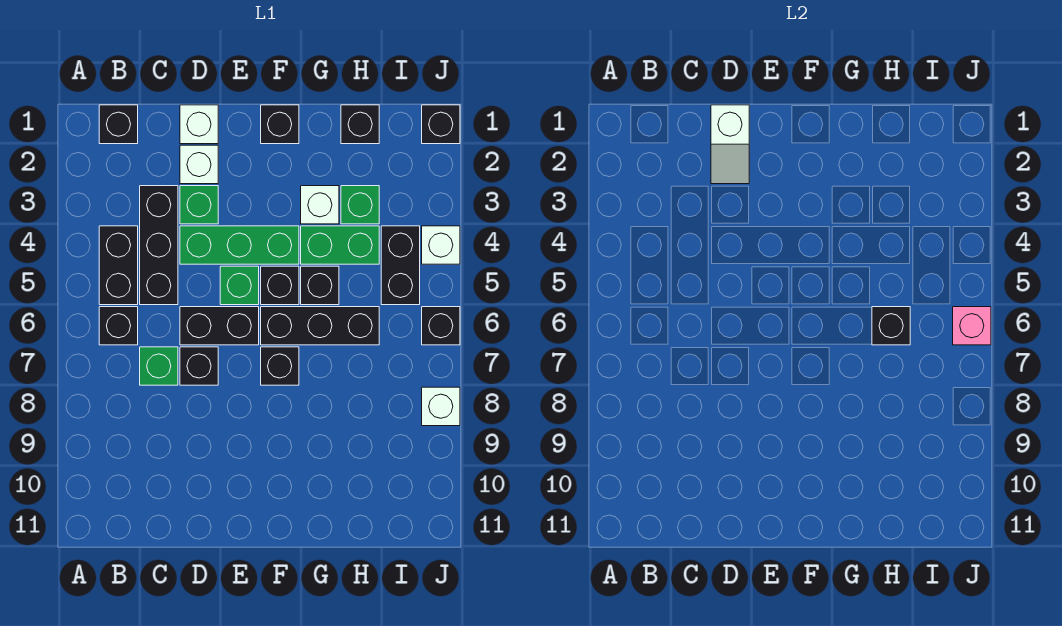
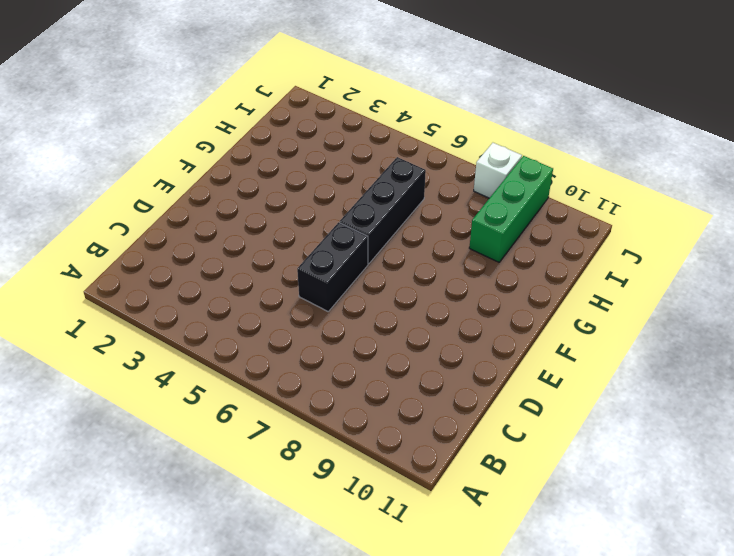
green 1x3 brick [469,156,553,262] -> green 1x3 brick moved to [180,226,299,264]
none -> black 1x1 brick [99,105,138,144]
none -> black 1x2 brick [99,226,138,305]
none -> black 1x1 brick [99,307,138,345]

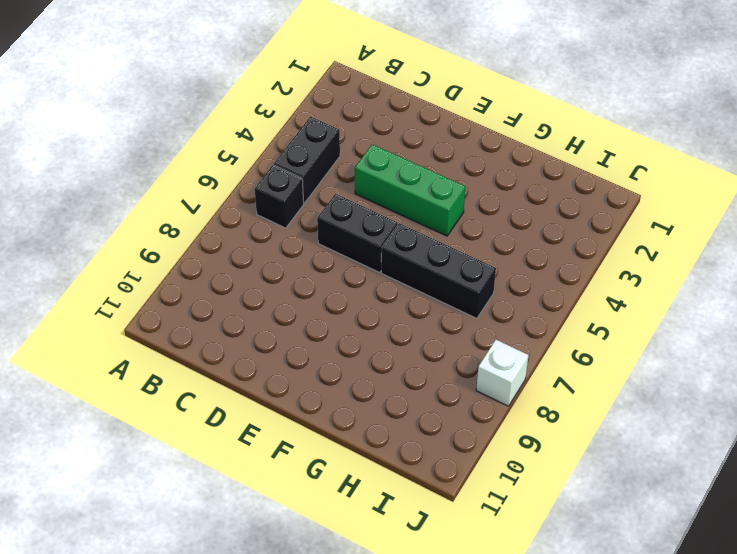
none -> black 1x1 brick [99,105,138,144]
none -> black 1x3 brick [140,186,178,305]
none -> green 1x1 brick [140,347,178,385]

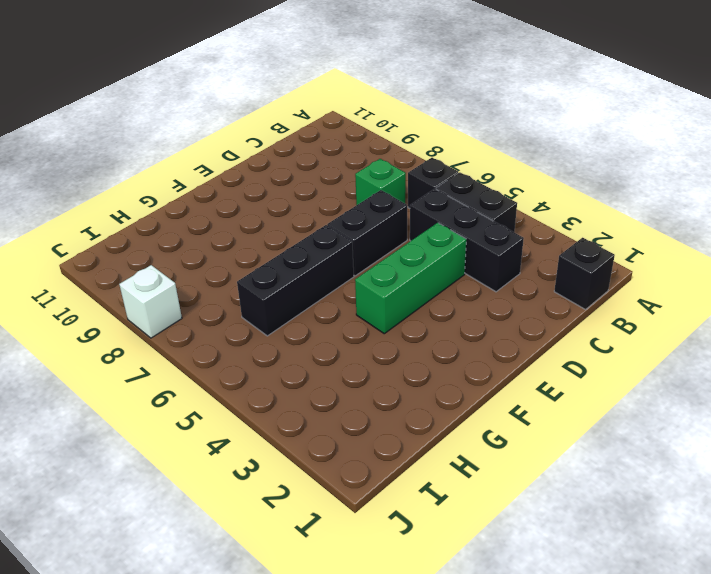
none -> white 1x1 brick [180,105,218,144]
none -> white 1x1 brick [180,145,218,184]
none -> green 1x1 brick [180,186,218,224]

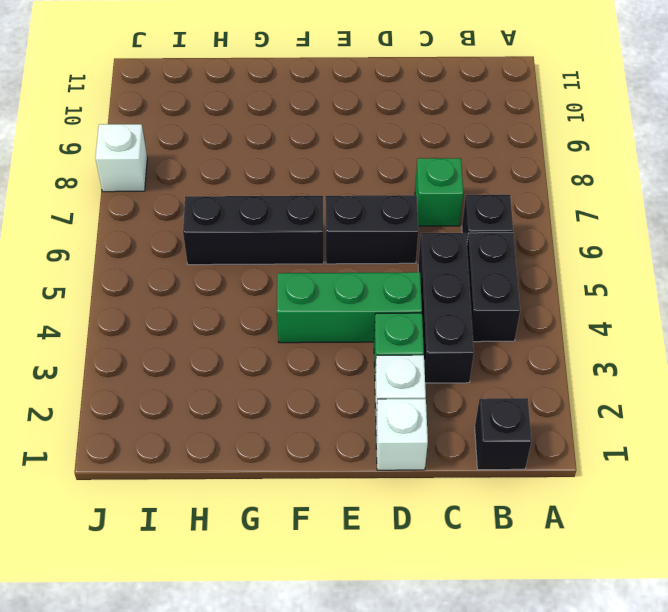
none -> black 1x1 brick [180,347,218,385]
none -> green 1x1 brick [220,266,259,305]
none -> black 1x1 brick [261,105,299,144]

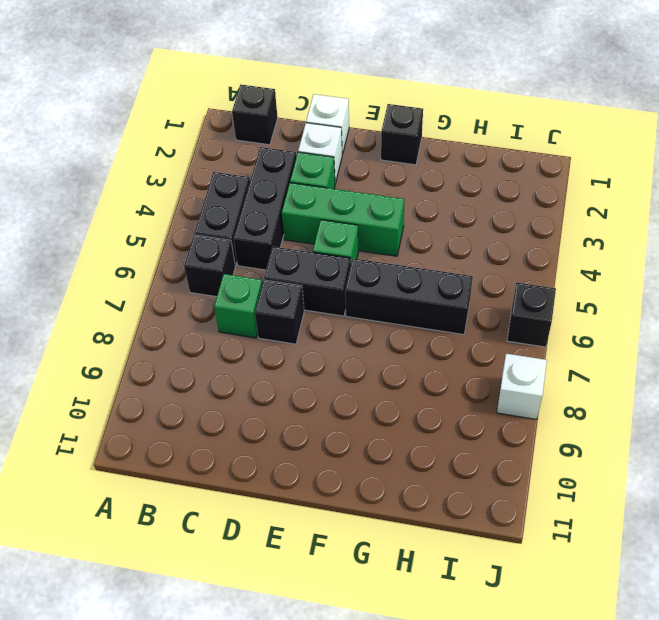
none -> black 1x1 brick [261,266,299,305]
none -> black 1x1 brick [261,347,299,385]
none -> white 1x1 brick [301,186,339,224]

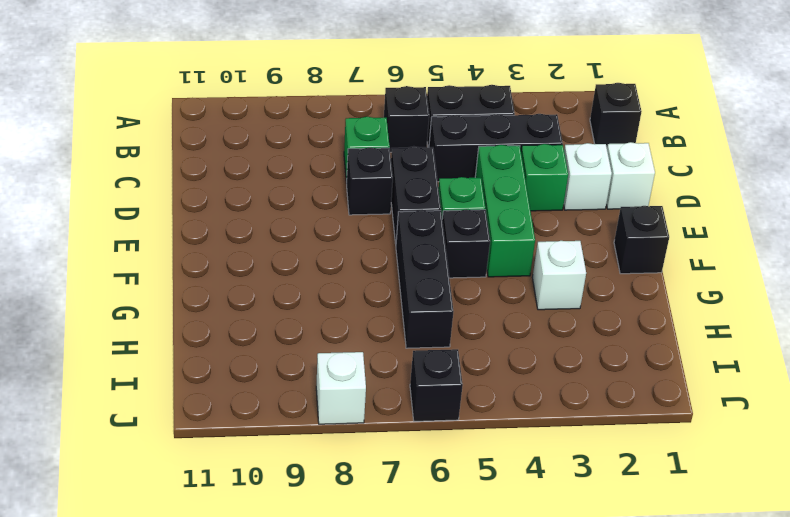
none -> black 1x1 brick [261,347,299,385]
none -> green 1x2 brick [301,226,379,264]
none -> black 1x1 brick [301,266,339,305]

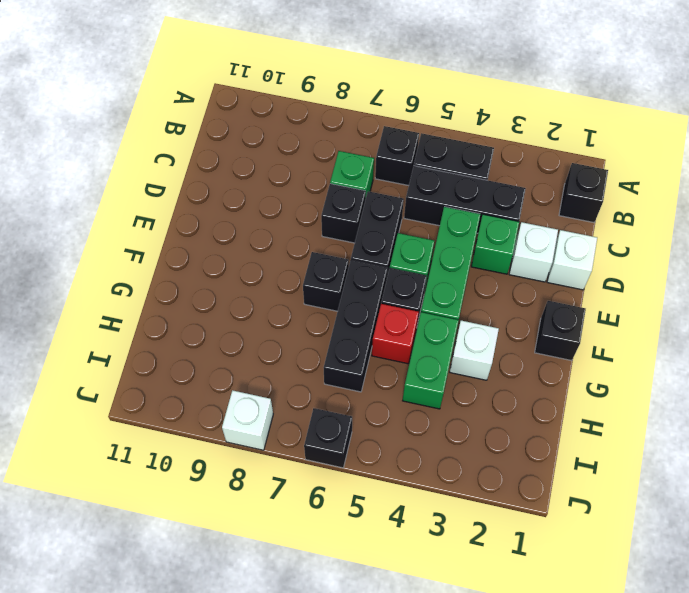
red 1x1 brick [372,304,419,364] -> black 1x1 brick [301,266,339,305]
none -> black 1x1 brick [341,105,379,144]
none -> green 1x1 brick [341,186,379,224]
none -> black 1x2 brick [381,226,420,305]

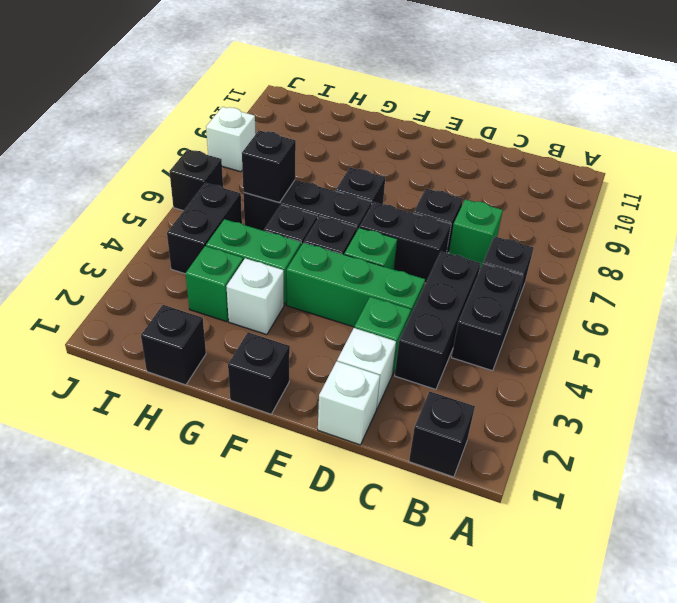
none -> black 1x1 brick [422,105,460,144]
none -> white 1x1 brick [422,226,460,264]
none -> white 1x2 slope [711,105,749,184]

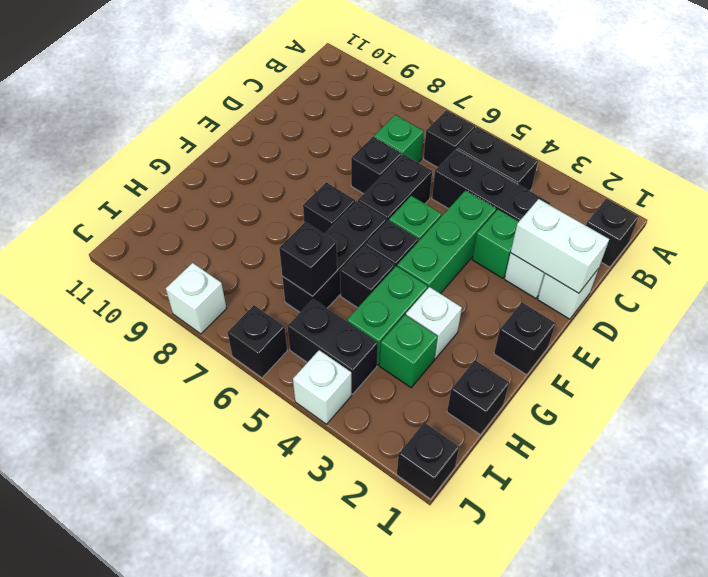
white 1x2 brick [511,199,609,293] -> white 1x2 slope [711,105,749,184]
none -> pink 1x1 brick [953,307,991,345]

